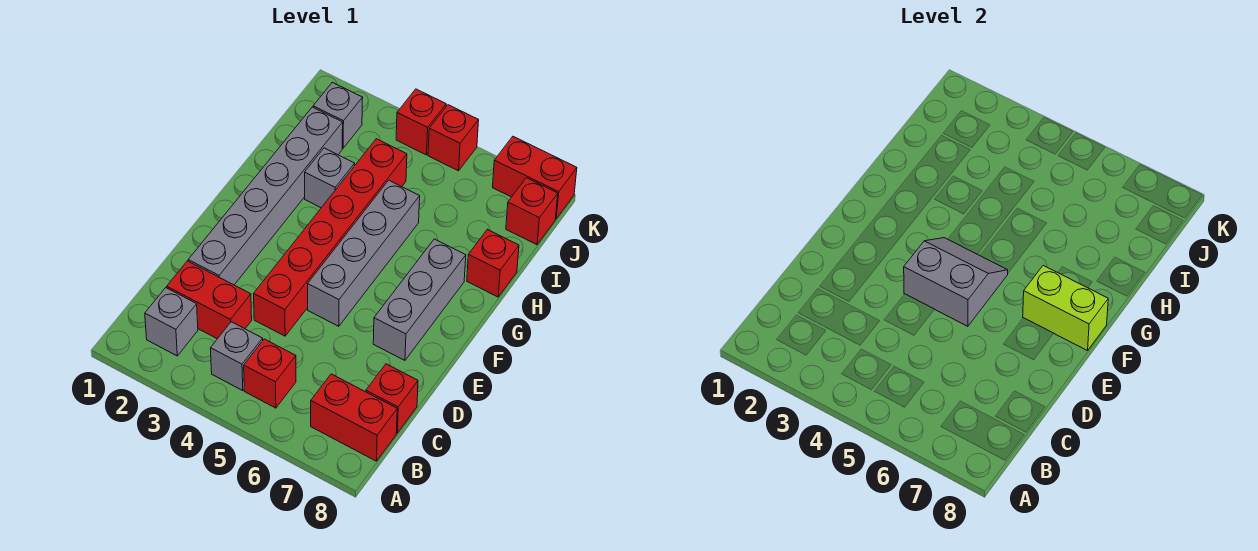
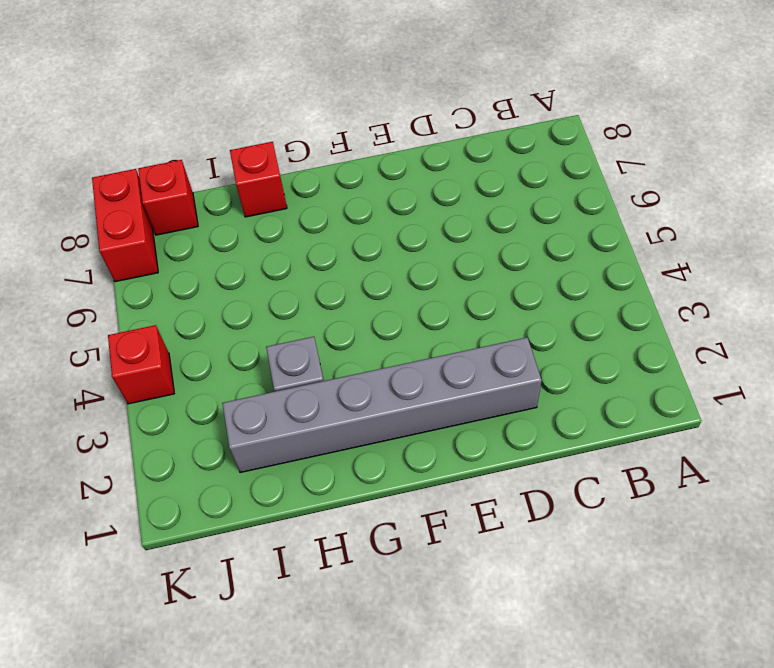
none -> grey 1x1 brick [145,288,198,356]
none -> grey 1x1 brick [211,322,263,391]
none -> red 1x1 brick [244,339,296,408]

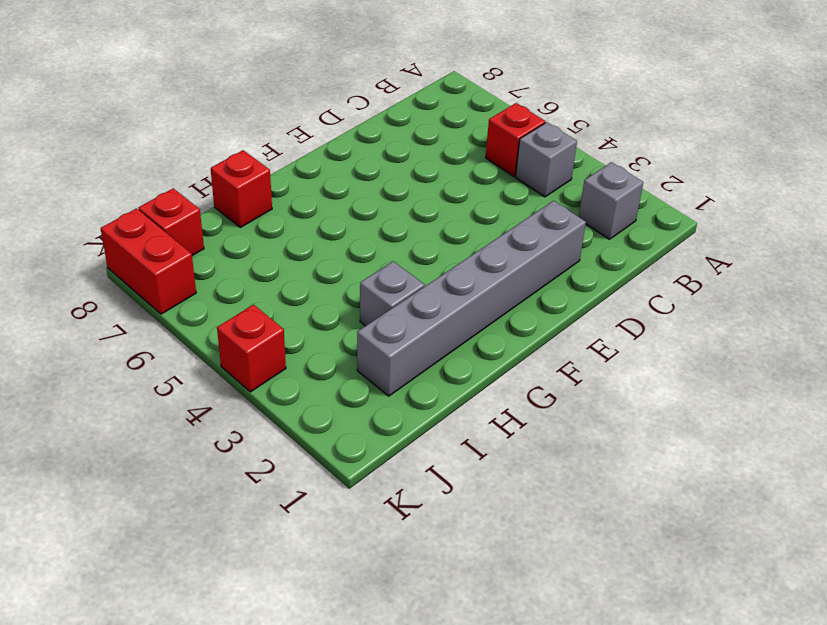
none -> red 1x2 brick [311,374,397,461]
none -> red 1x2 brick [167,261,252,339]
none -> red 1x1 brick [366,364,418,433]

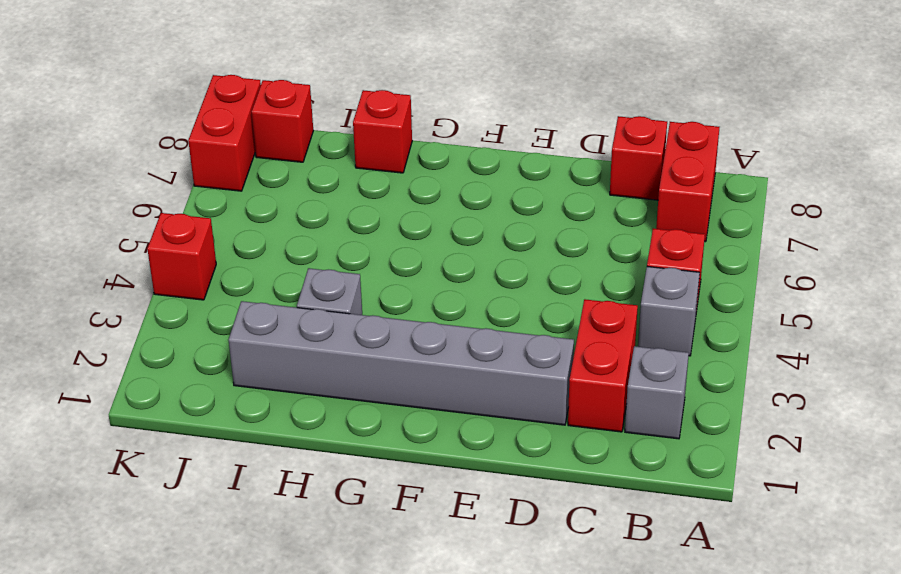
none -> red 1x6 brick [254,139,407,336]
none -> grey 1x4 brick [308,180,420,326]
none -> grey 1x3 brick [373,239,466,360]

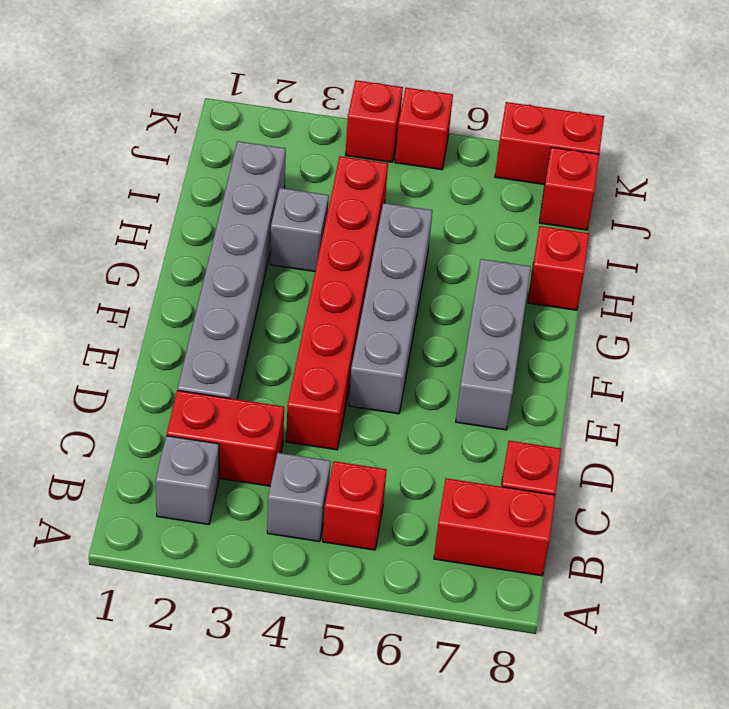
none -> grey 1x1 brick [313,82,363,148]
none -> grey 2x2 slope [904,238,1008,326]
none -> lime 1x2 brick [1023,266,1108,351]

